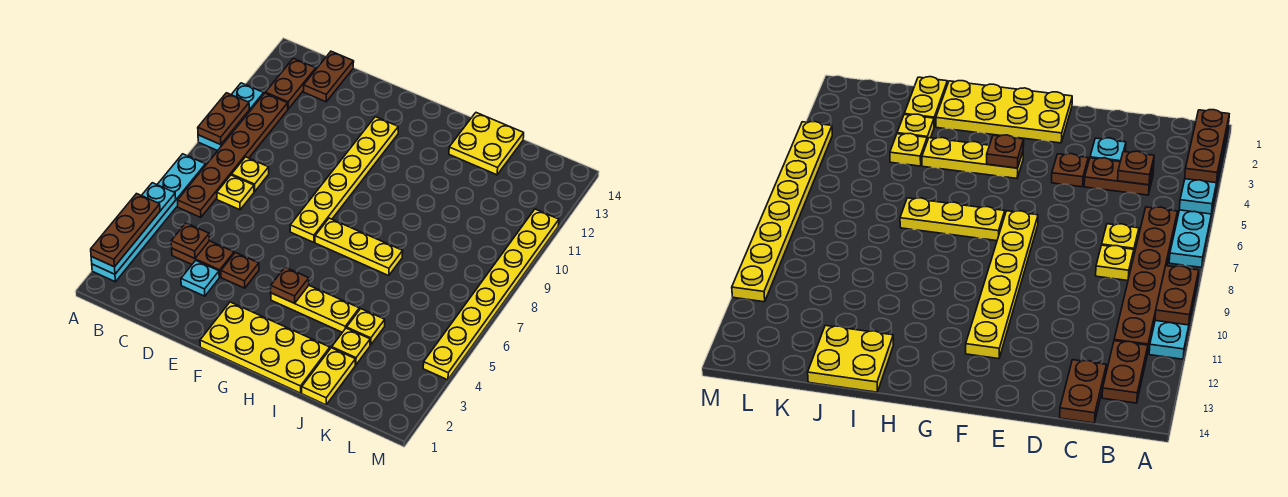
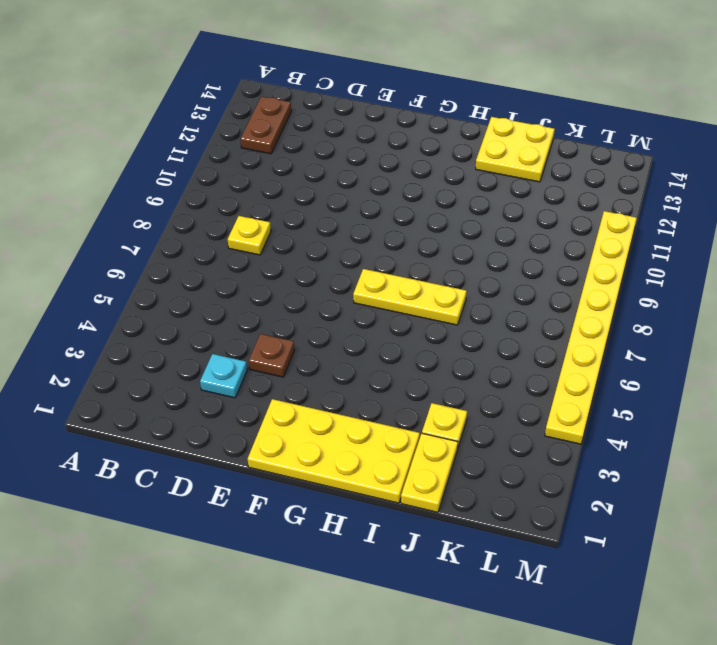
none -> cyan 1x6 plate [92,154,206,282]
none -> cyan 1x3 plate [198,83,264,151]
none -> brown 1x6 plate [178,93,288,217]

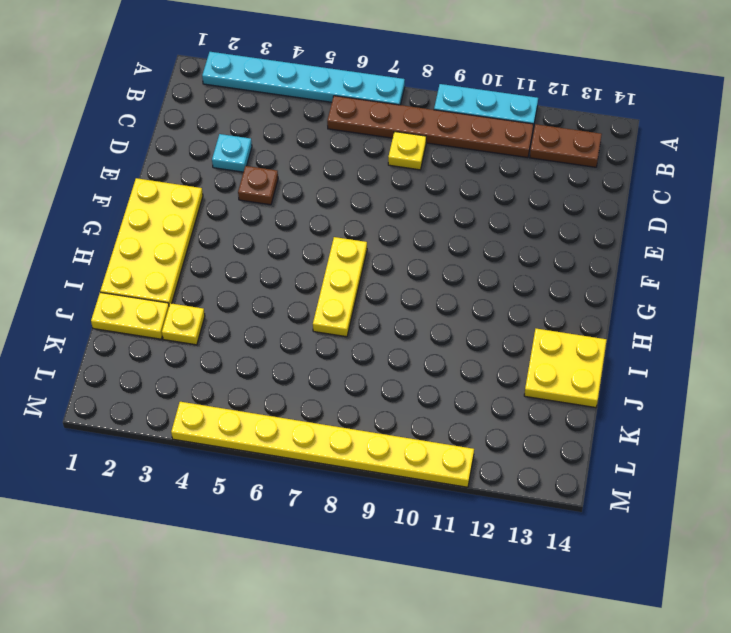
none -> brown 1x2 plate [172,241,234,277]
none -> yellow 1x1 plate [217,175,254,210]
none -> brown 1x2 plate [304,51,354,102]

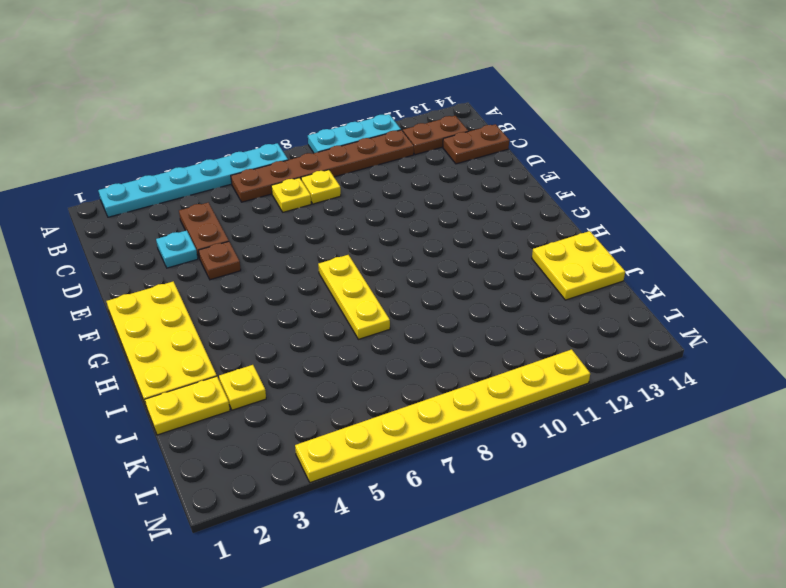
none -> yellow 1x6 plate [290,117,398,242]
none -> yellow 1x3 plate [271,286,359,332]
none -> yellow 1x1 plate [347,309,385,345]

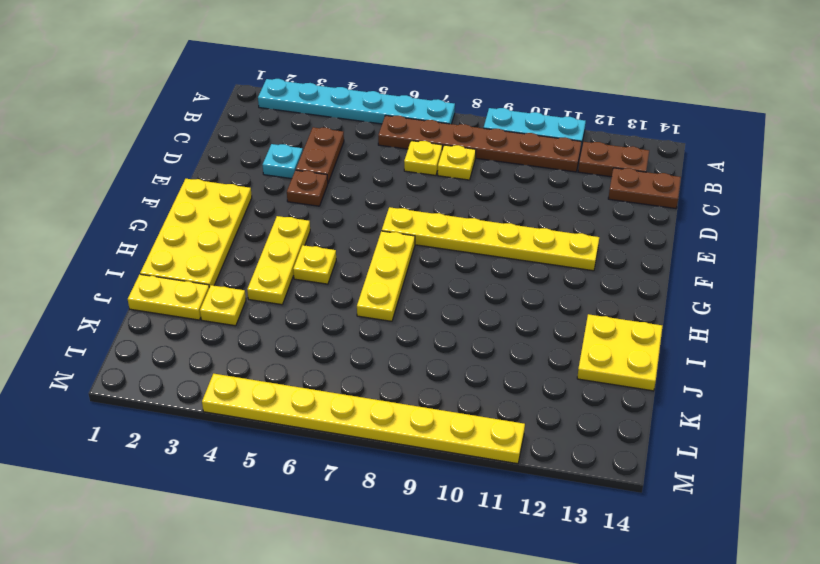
yellow 1x1 plate [293,245,336,284] -> yellow 1x1 plate moved to [347,309,385,345]
none -> cyan 1x4 plate [91,183,176,274]
none -> brown 1x2 plate [198,93,249,145]
none -> brown 1x1 plate [171,223,209,259]

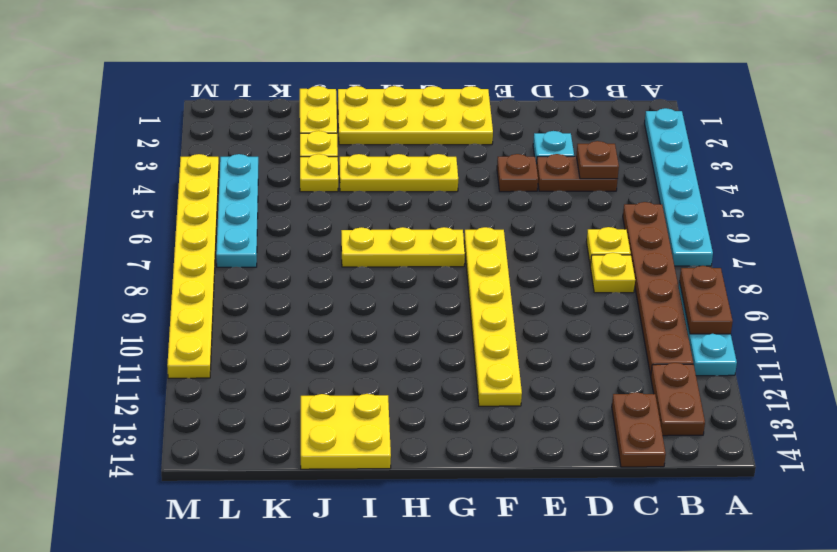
cyan 1x4 plate [216,154,258,267] -> cyan 1x4 plate moved to [91,183,176,274]
none -> brown 1x1 plate [271,267,309,303]
none -> brown 1x3 plate [91,194,160,267]

